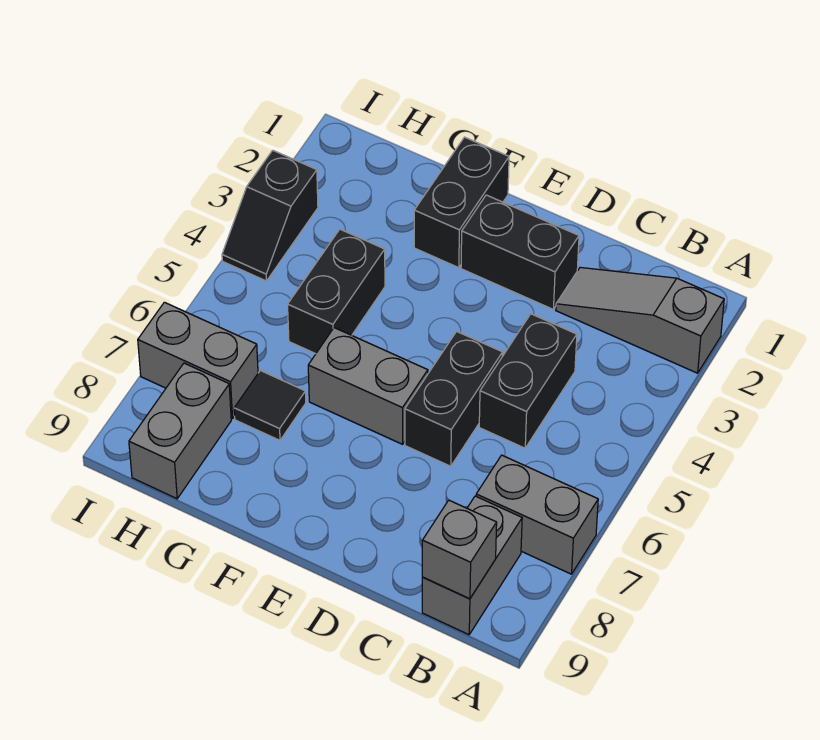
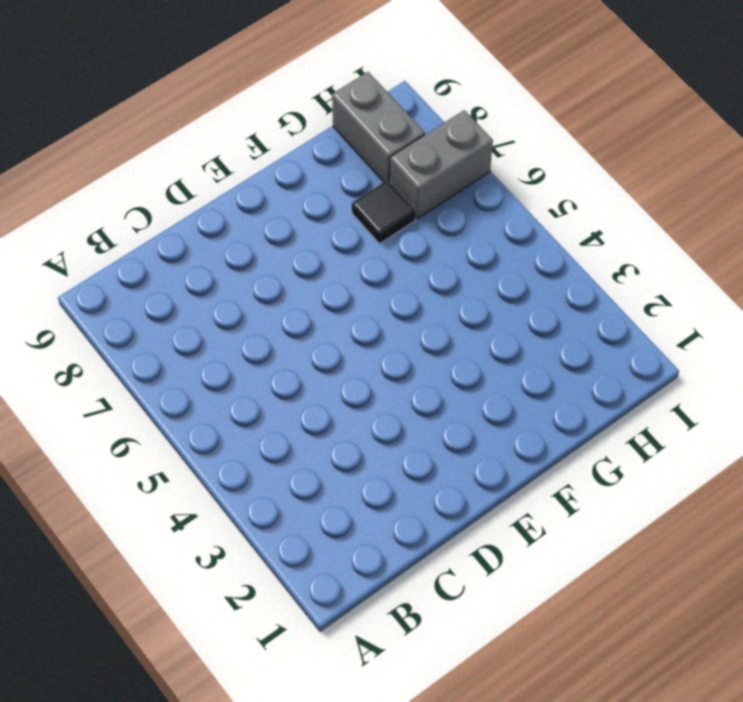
none -> grey 1x3 slope [556,267,724,373]
none -> grey 1x2 brick [476,455,598,574]
none -> grey 1x2 brick [422,496,522,635]

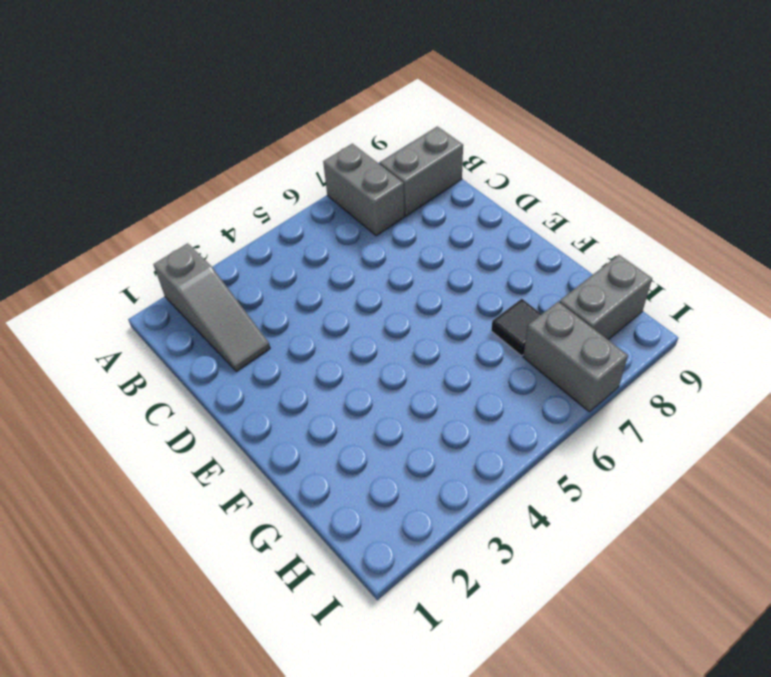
none -> black 1x2 brick [479,314,577,448]
none -> black 1x2 brick [461,195,579,309]
none -> black 1x2 brick [405,331,503,466]

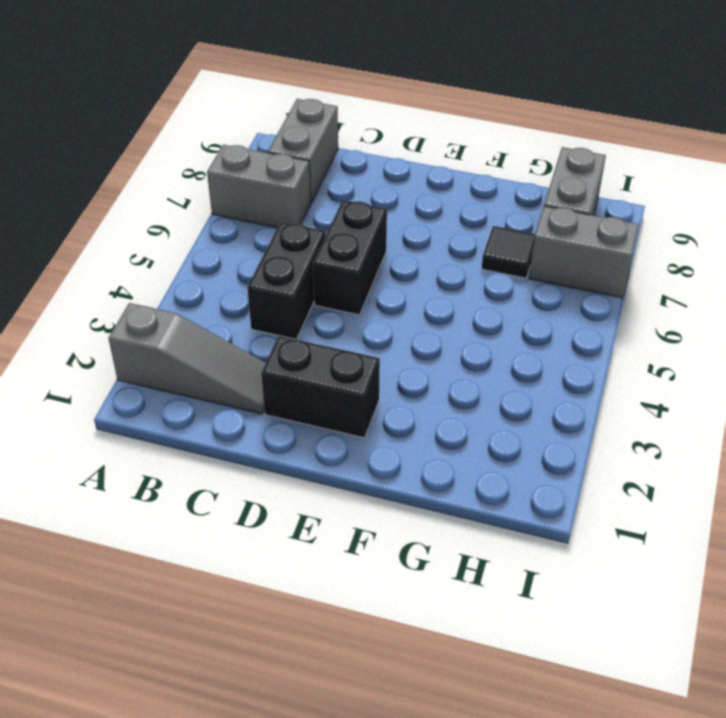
none -> grey 1x2 brick [308,328,428,444]
none -> black 1x2 brick [414,137,509,268]
none -> black 1x2 brick [288,229,385,354]

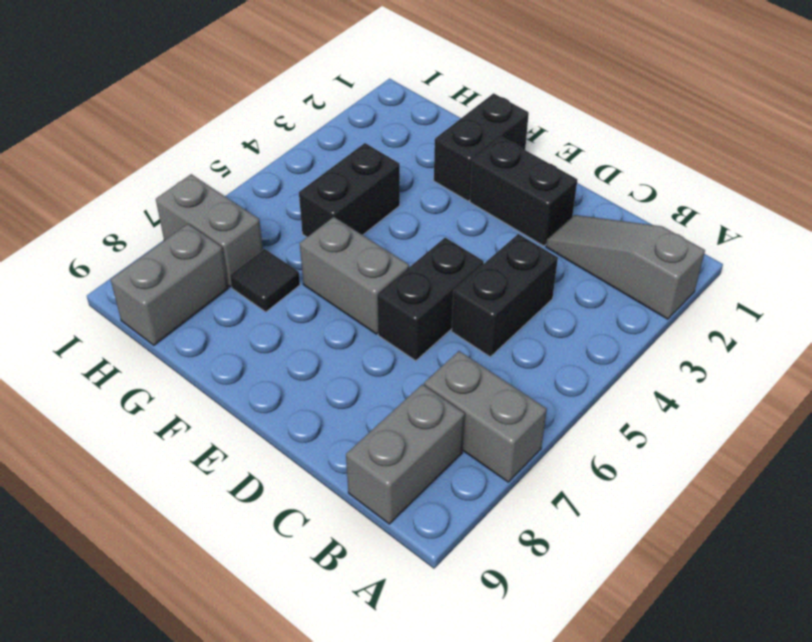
none -> black 1x2 slope [222,150,318,281]
none -> grey 1x1 brick [422,500,497,599]

